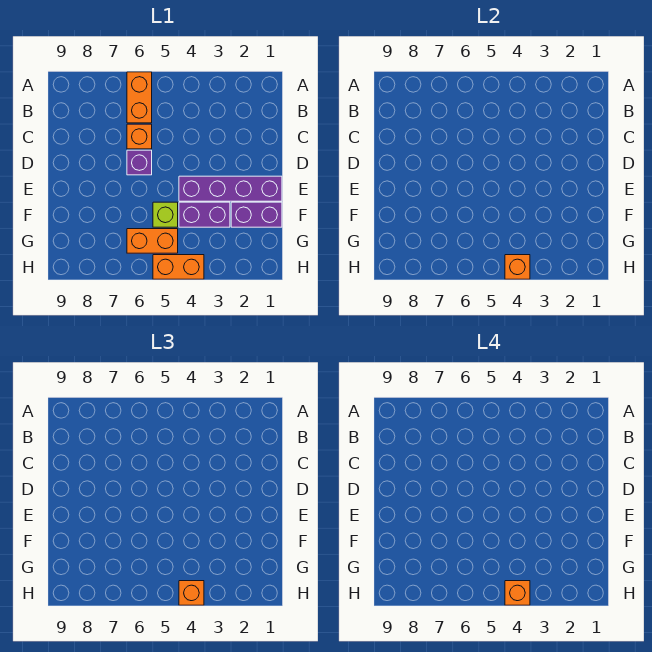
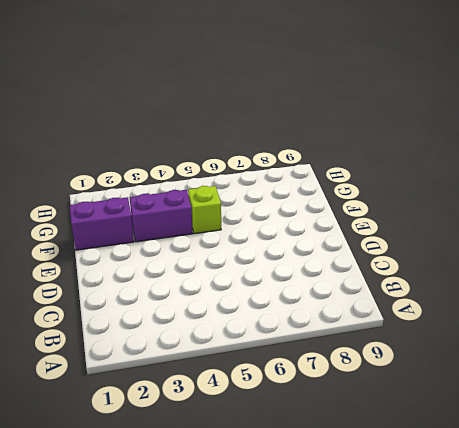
none -> orange 1x2 brick [127,72,152,123]
none -> orange 1x1 brick [127,124,152,149]
none -> purple 1x1 brick [127,150,152,175]

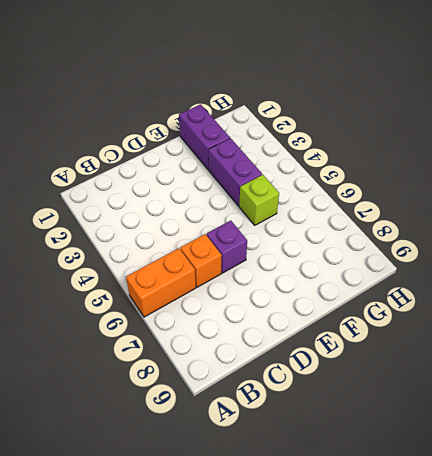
none -> purple 1x4 brick [179,176,282,201]
none -> orange 1x2 brick [127,229,178,253]
none -> orange 1x2 brick [153,255,204,279]

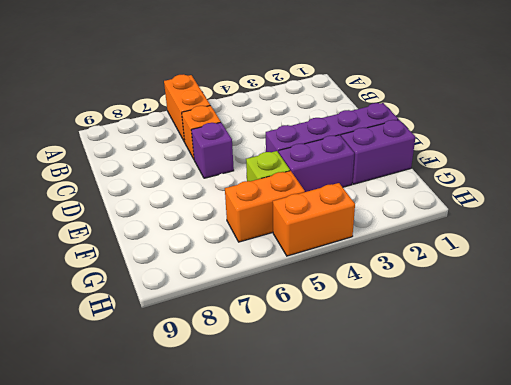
none -> orange 1x1 brick [505,255,530,279]
none -> orange 1x1 brick [179,581,204,605]
none -> orange 1x1 brick [505,581,530,605]

